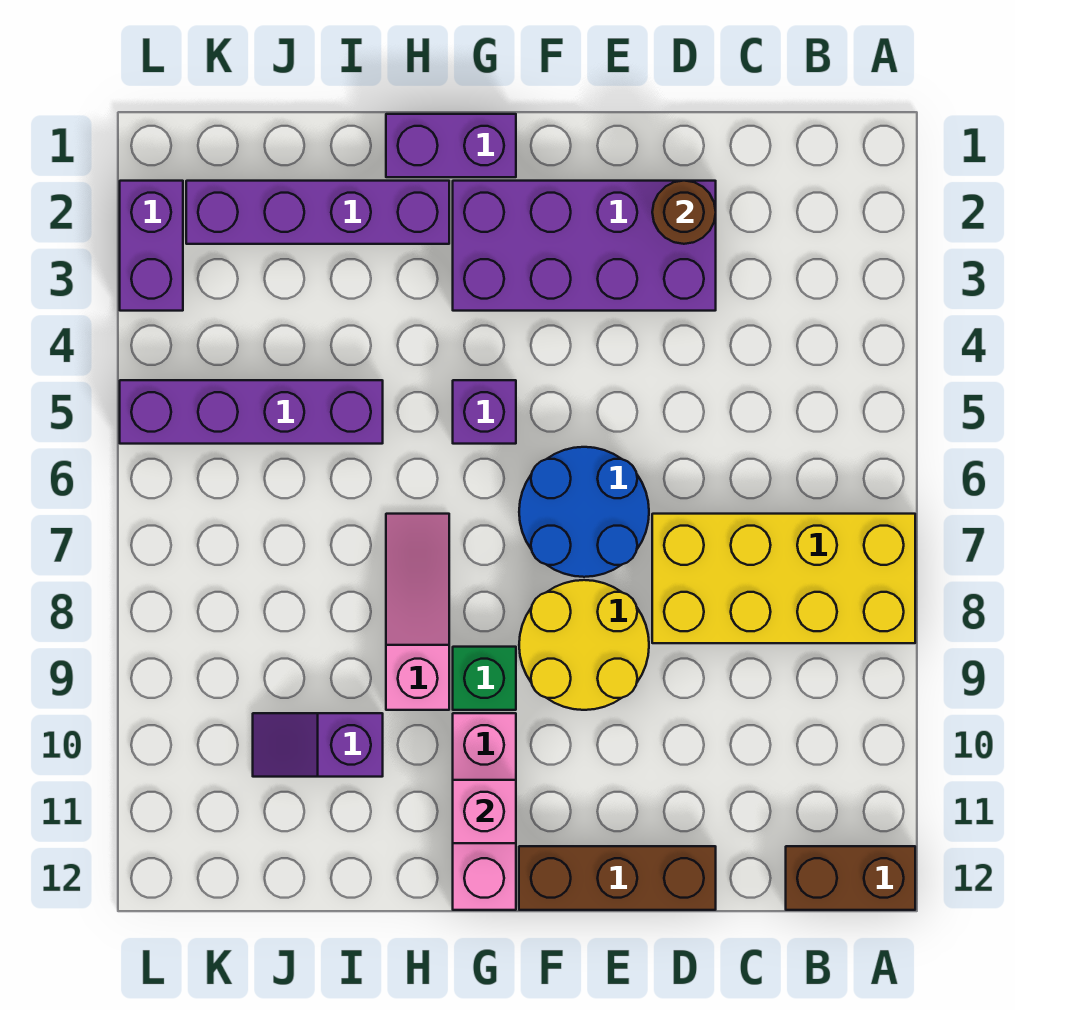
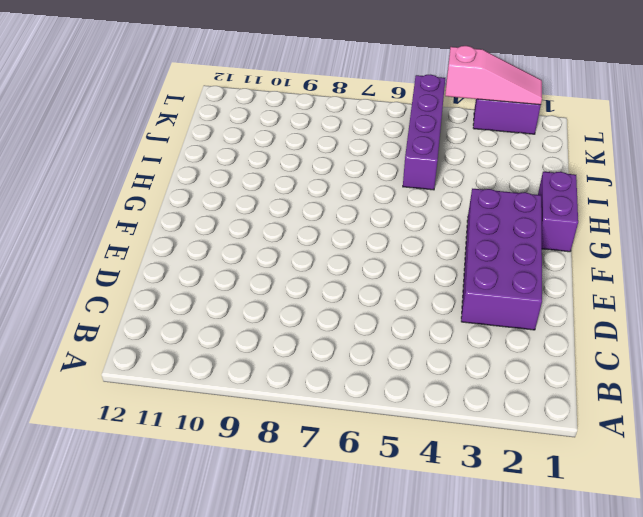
pink 1x3 slope [445,46,542,105] -> pink 1x3 slope moved to [386,514,449,710]
none -> yellow 2x4 brick [652,514,915,643]
none -> brown 1x2 brick [786,846,915,910]
none -> brown 1x3 brick [519,846,716,910]

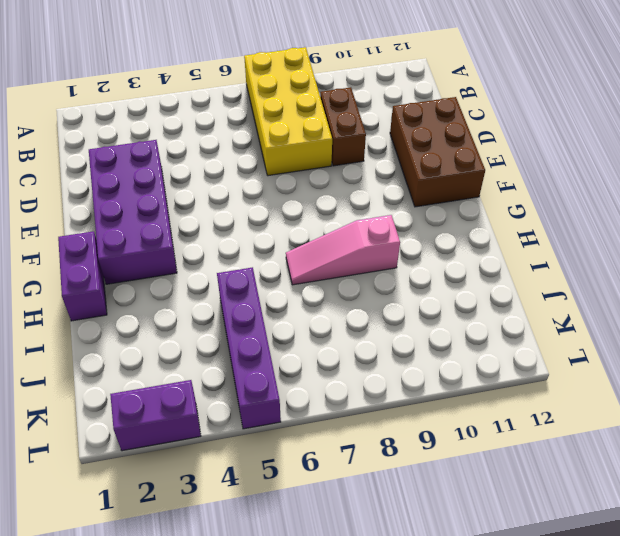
brown 1x2 brick [320,87,366,166] -> brown 1x2 brick moved to [786,846,915,910]
brown 2x3 brick [390,97,485,207] -> brown 1x3 brick [519,846,716,910]
none -> blue 2x2 round brick [519,447,649,577]
none -> yellow 2x2 round brick [519,580,649,710]
none -> purple 1x1 brick [453,380,516,444]

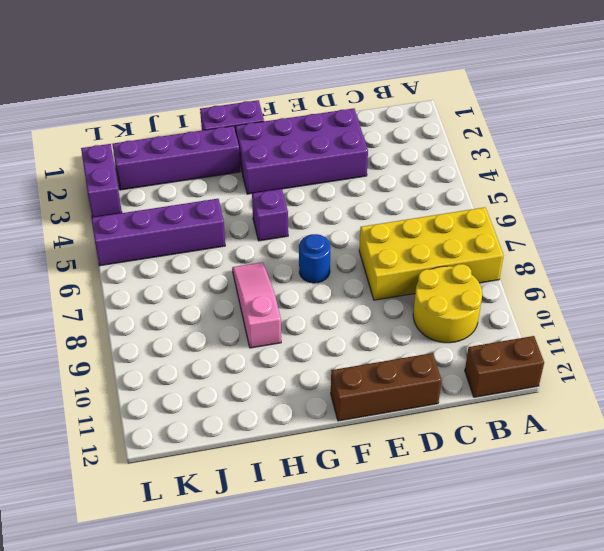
yellow 2x2 round brick [413,264,482,343] -> yellow 2x2 round brick moved to [519,580,649,710]
blue 1x1 round brick [299,234,331,283] -> blue 2x2 round brick [519,447,649,577]
none -> green 1x1 brick [453,647,516,710]
none -> pink 1x3 brick [453,713,516,910]
none -> purple 1x2 slope [253,713,383,777]

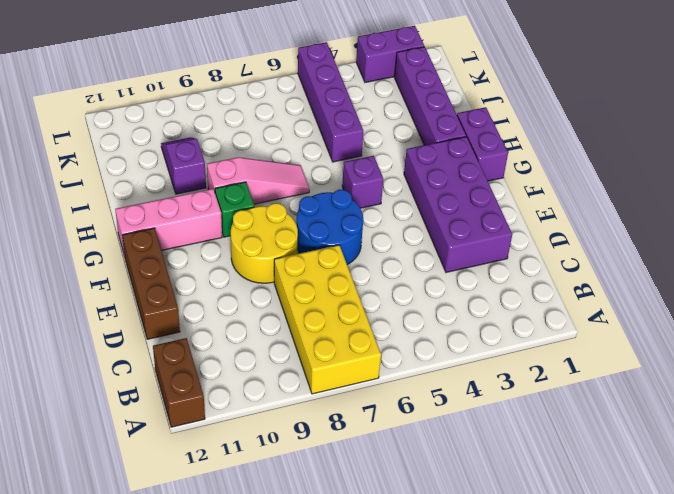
none -> brown 1x1 round brick [652,181,716,244]
none -> pink 1x1 brick [453,780,516,843]

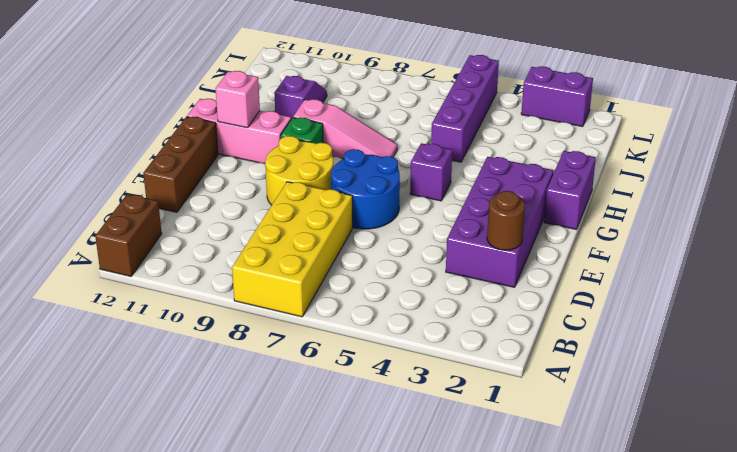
none -> purple 1x4 brick [186,181,449,244]

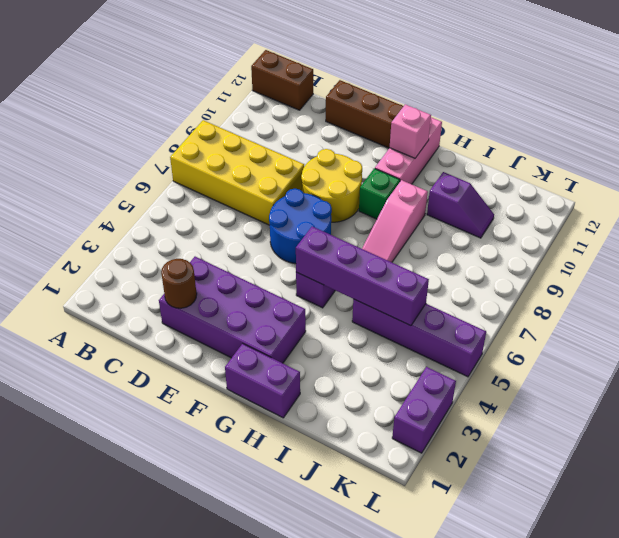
purple 1x4 brick [296,227,429,326] -> purple 1x4 brick moved to [186,181,449,244]

